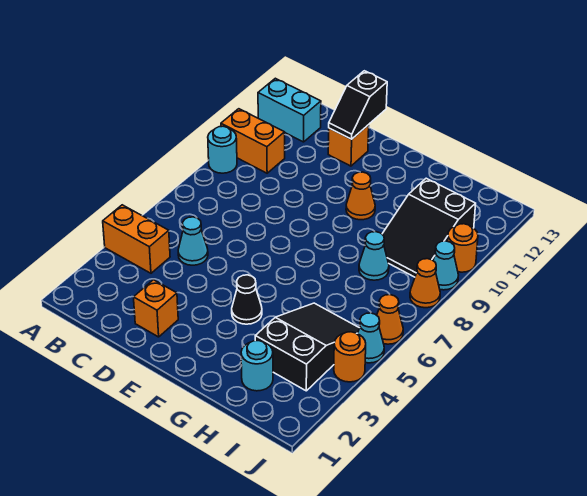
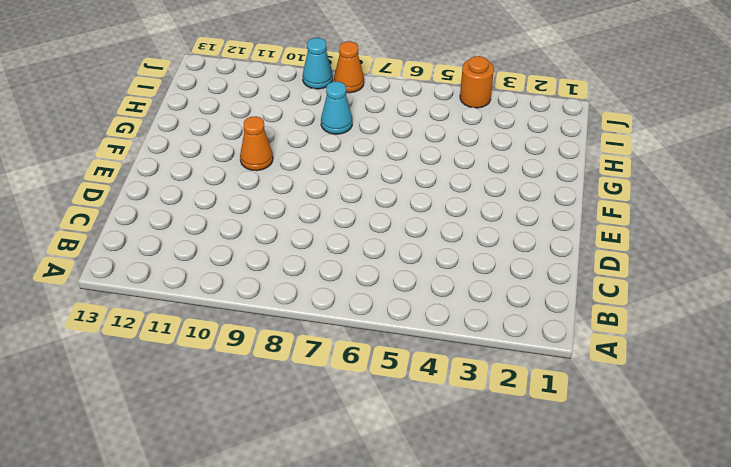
none -> orange 1x2 brick [103,205,170,273]
none -> cyan 1x1 round brick [208,126,237,173]
none -> orange 1x2 brick [221,109,285,173]

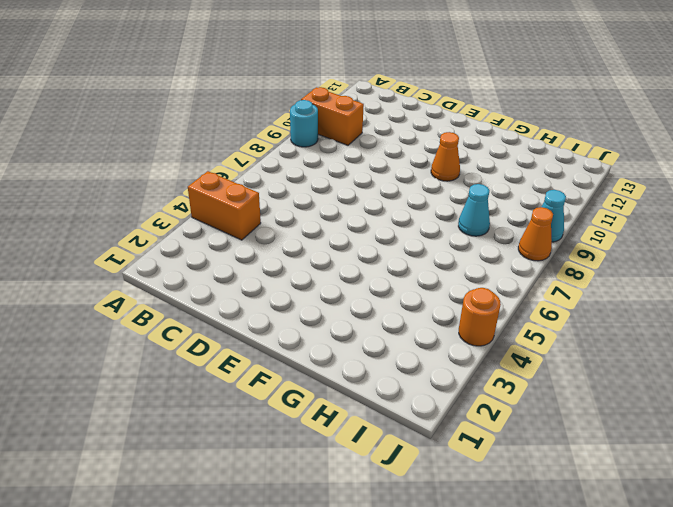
none -> cyan 1x2 brick [258,78,321,142]
none -> cyan 1x1 cone [178,217,208,265]
none -> orange 1x1 brick [134,280,178,337]

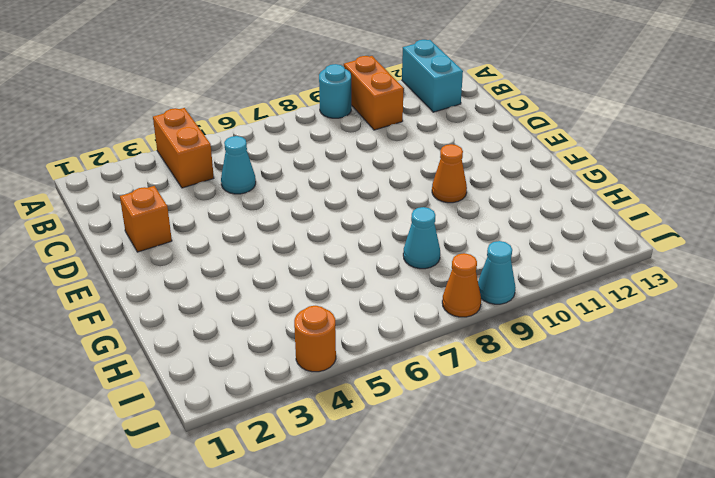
none -> orange 1x1 brick [328,125,369,166]
none -> black 1x1 cone [232,275,262,324]
none -> cyan 1x1 round brick [241,341,273,391]

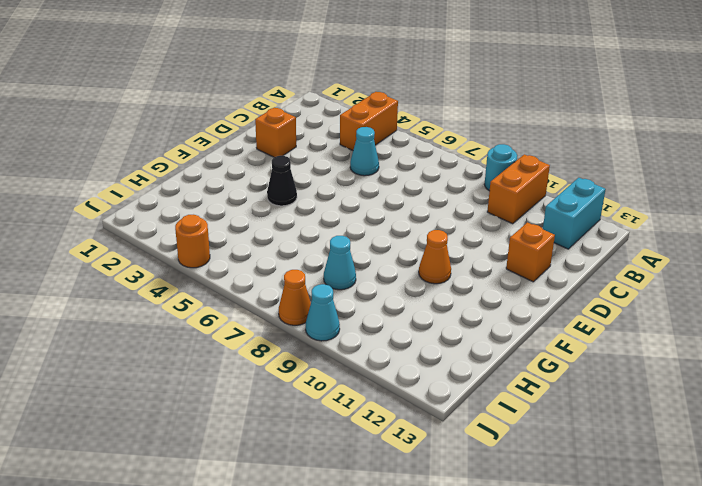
none -> cyan 1x1 round brick [241,341,273,391]
none -> black 2x3 slope [255,303,359,391]
none -> black 2x3 slope [382,178,476,277]

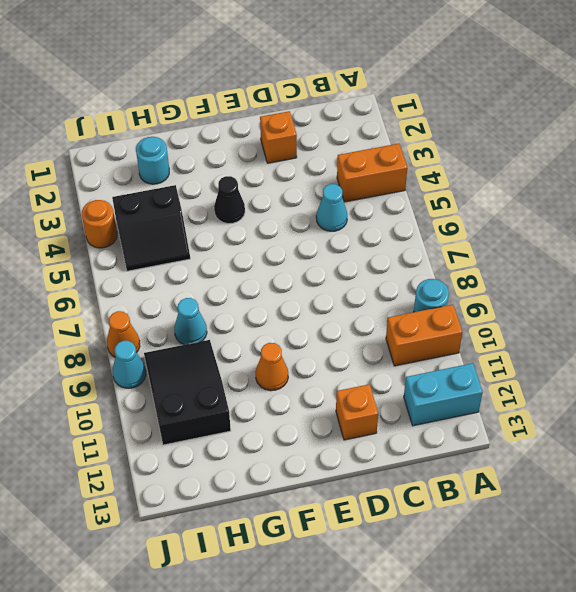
black 2x2 slope [112,185,190,271] -> black 2x3 slope [255,303,359,391]
none -> cyan 1x1 cone [357,313,384,363]
none -> orange 1x1 cone [377,295,403,344]
none -> orange 1x1 round brick [448,224,478,272]

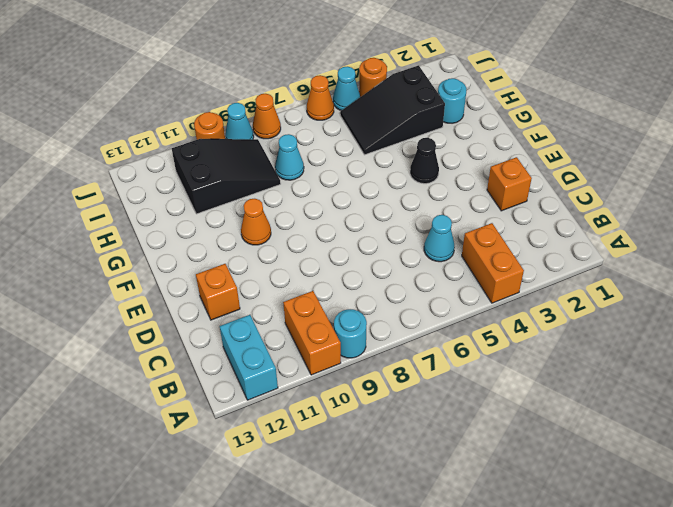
none -> black 1x2 slope [329,71,387,139]

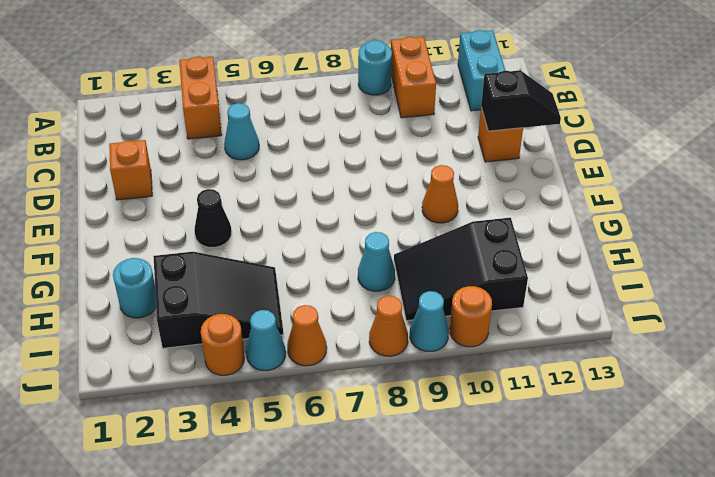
black 1x2 slope [481,70,561,131] -> black 1x2 slope turned to [329,71,387,139]

